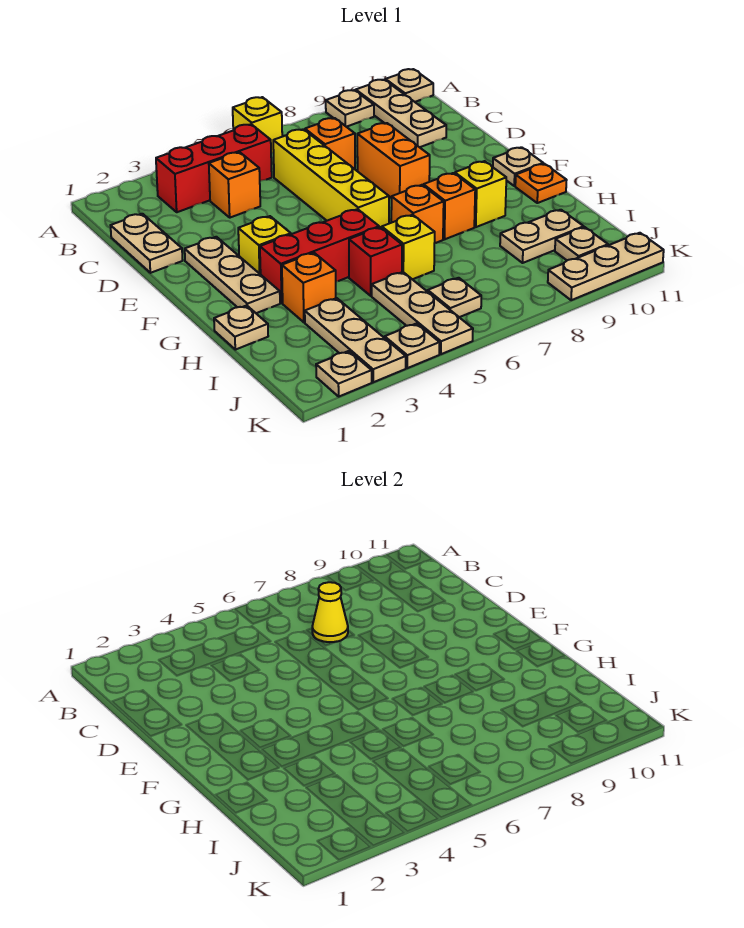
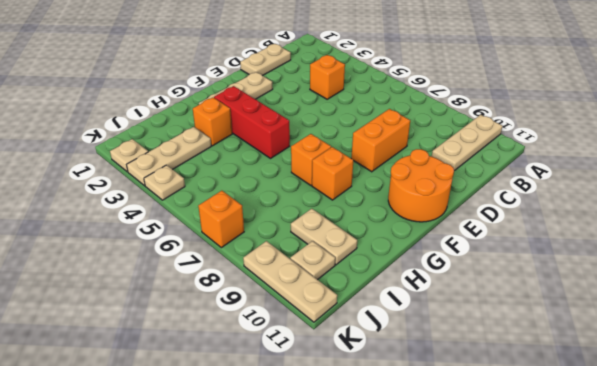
orange 2x2 round brick [388,149,454,222] -> tan 1x1 plate [493,147,543,186]
orange 1x1 brick [198,191,244,248] -> orange 1x1 brick moved to [305,118,355,169]
none -> yellow 1x1 brick [233,97,282,153]
none -> tan 1x1 plate [326,90,374,127]
none -> tan 1x1 plate [385,69,433,102]
none -> red 1x3 brick [156,124,272,212]

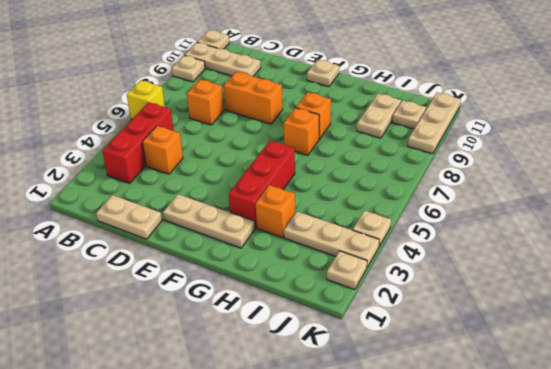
none -> yellow 1x4 brick [273,129,389,228]
none -> yellow 1x1 brick [238,216,291,275]
none -> yellow 1x1 brick [455,161,506,227]
none -> orange 1x1 plate [515,164,567,203]

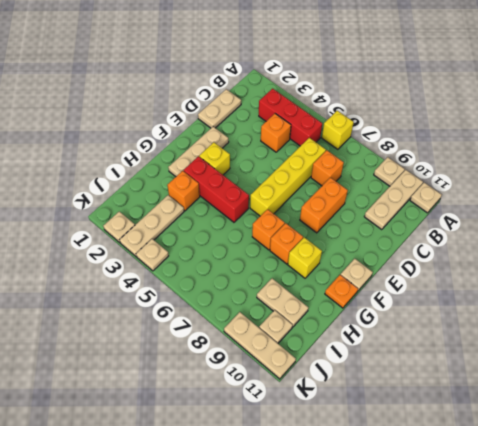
none -> tan 1x1 plate [214,305,268,350]
none -> red 1x1 brick [349,227,402,296]
none -> yellow 1x1 brick [382,215,435,279]
none -> tan 1x3 plate [372,272,473,354]

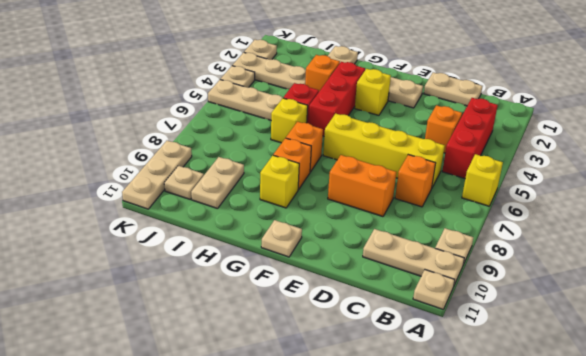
none -> orange 1x1 plate [515,164,567,203]
none -> tan 1x1 plate [428,278,481,317]
none -> yellow 1x1 cone [312,582,348,642]

